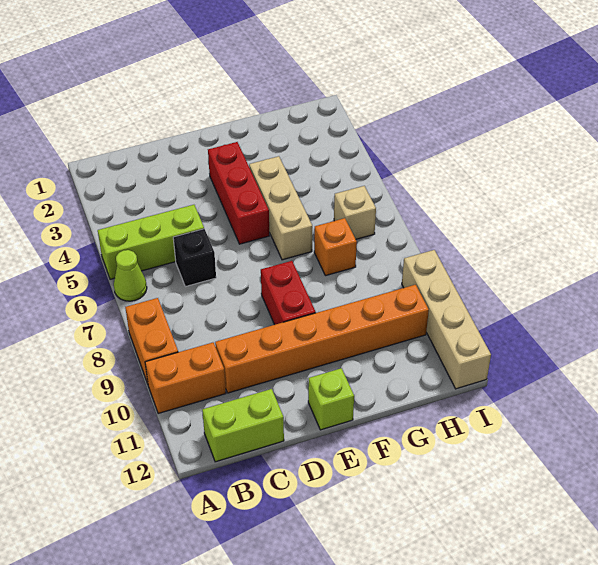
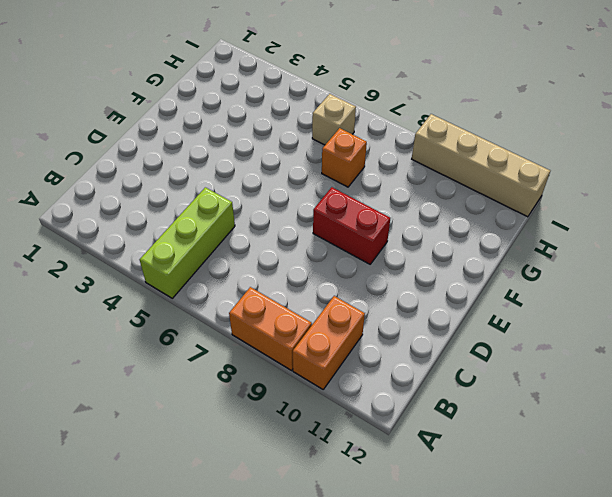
none -> lime 1x1 cone [114,250,147,301]
none -> lime 1x2 brick [202,389,284,462]
none -> black 1x1 brick [173,229,216,287]

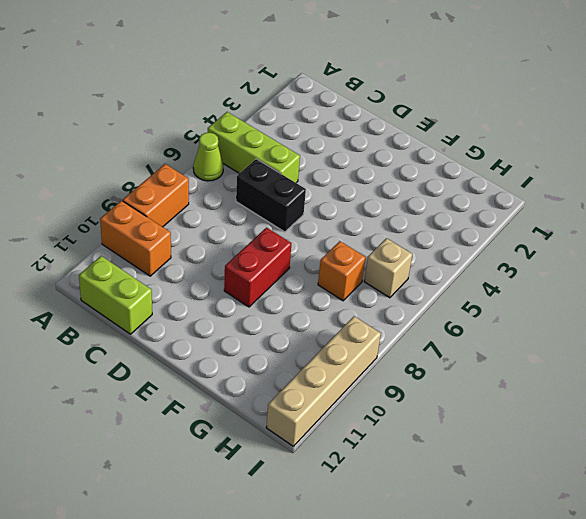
black 1x2 brick [236,159,306,232] -> black 1x1 brick [173,229,216,287]
none -> orange 1x6 brick [215,285,429,393]
none -> red 1x3 brick [208,142,269,244]
none -> lime 1x1 brick [308,368,354,430]

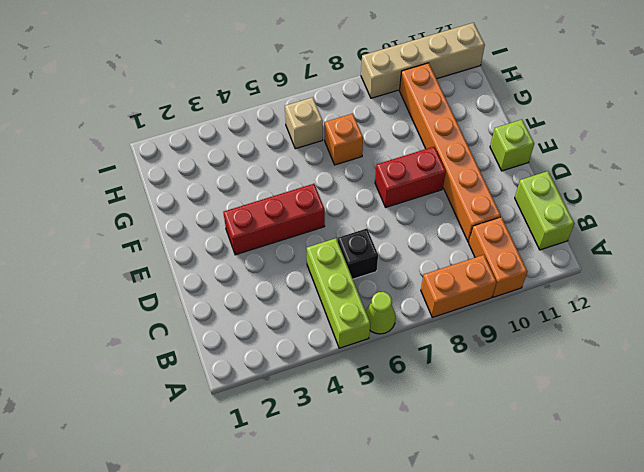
none -> tan 1x3 brick [249,156,312,260]

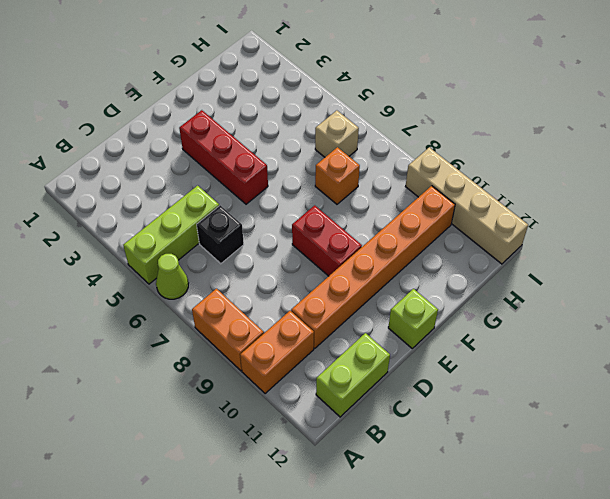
none -> tan 1x3 brick [249,156,312,260]

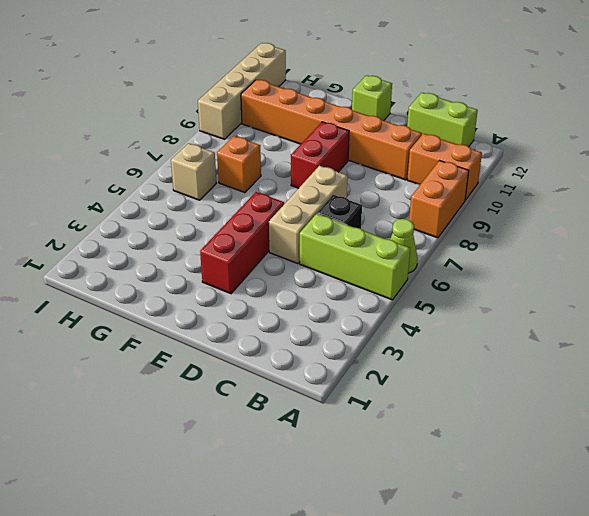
tan 1x3 brick [269,166,348,264] -> tan 1x3 brick moved to [249,156,312,260]

